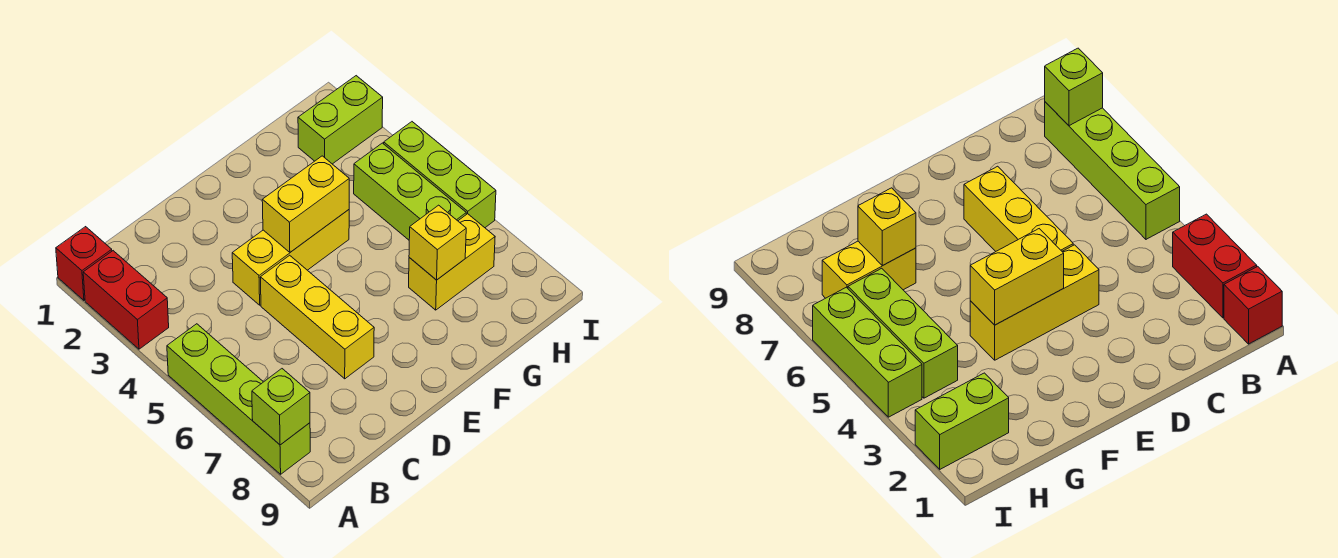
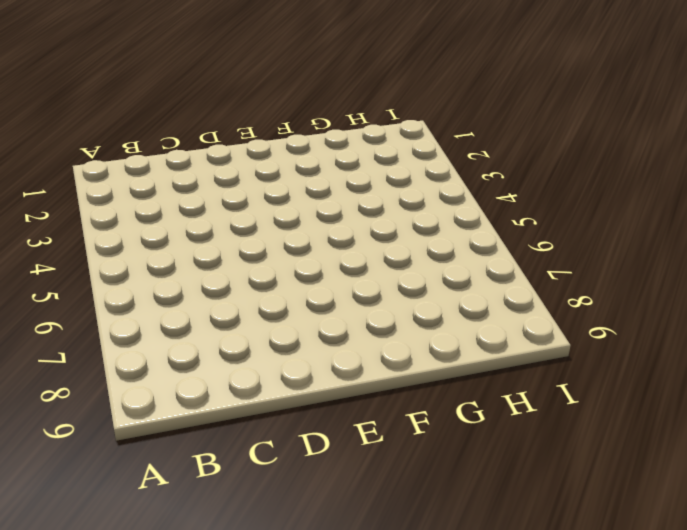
none -> red 1x1 brick [56,227,112,300]
none -> red 1x2 brick [83,251,169,349]
none -> lime 1x4 brick [167,324,310,474]

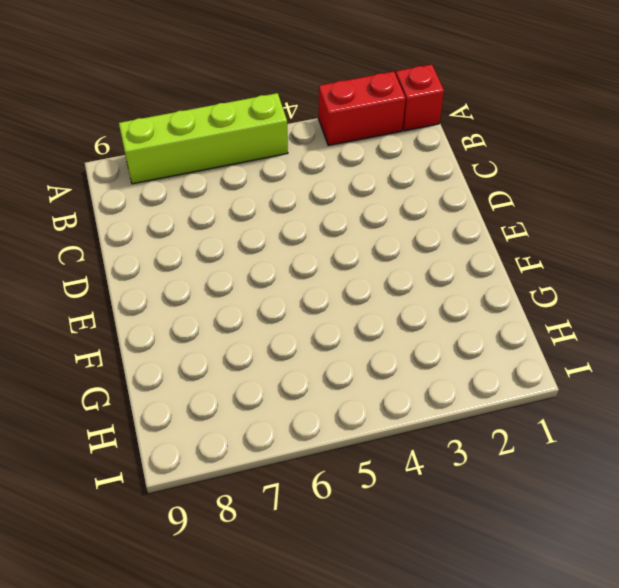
none -> yellow 1x3 brick [232,210,349,305]
none -> yellow 1x3 brick [260,255,374,379]
none -> yellow 1x2 brick [409,214,495,310]

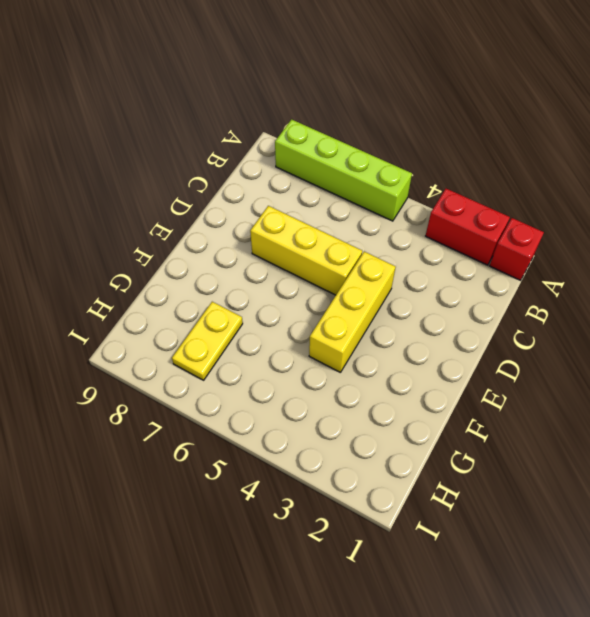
yellow 1x2 plate [172,302,243,380] -> yellow 1x2 brick [409,214,495,310]
none -> lime 1x2 brick [298,76,383,164]
none -> lime 1x3 brick [354,143,466,240]
none -> lime 1x3 brick [384,122,496,228]

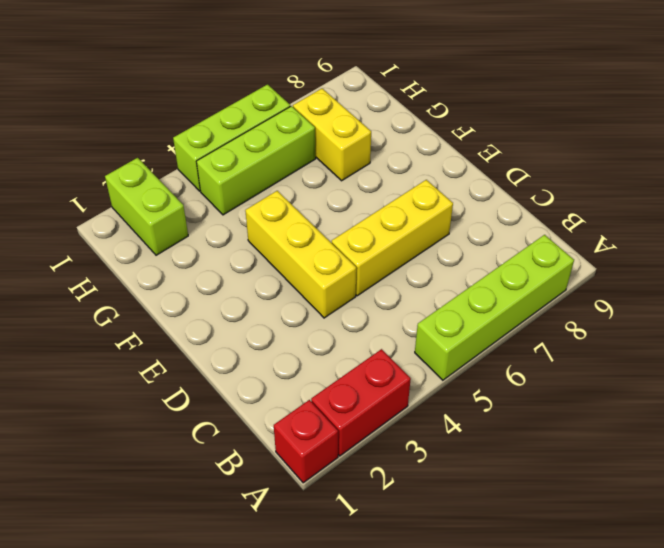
none -> lime 1x1 brick [252,369,310,445]
none -> yellow 1x2 brick [262,156,349,252]
none -> yellow 1x1 brick [409,205,466,280]

